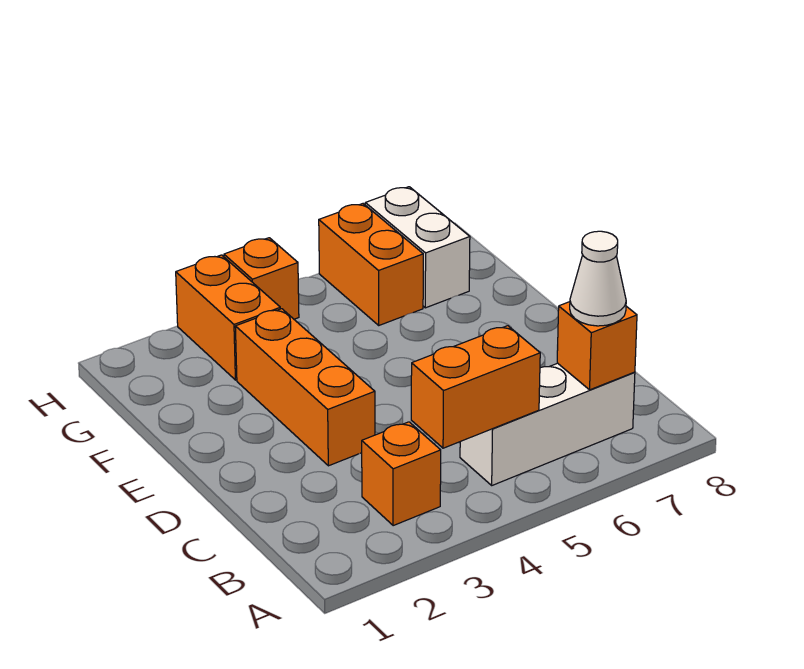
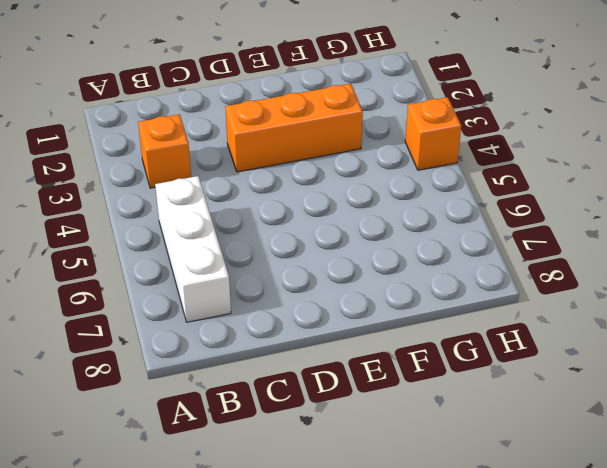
none -> orange 1x2 brick [176,255,280,380]
none -> orange 1x2 brick [319,204,423,325]

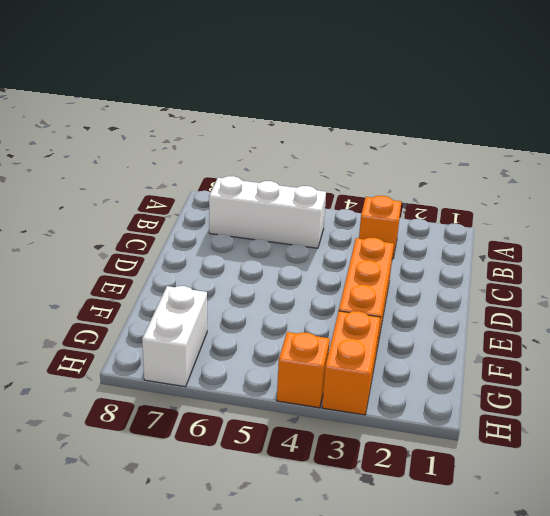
none -> orange 1x2 brick [319,204,423,325]
none -> orange 1x2 brick [411,326,540,448]

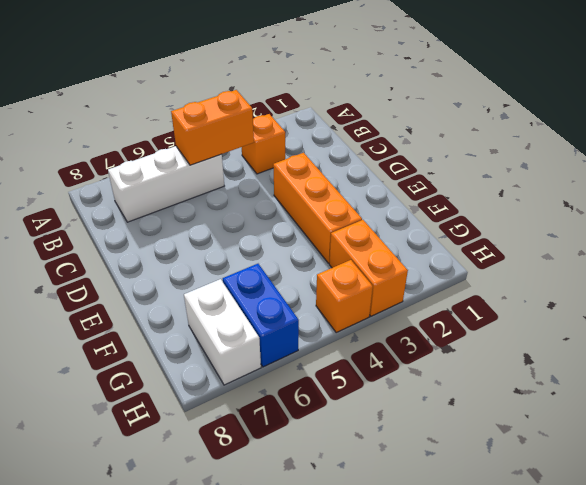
blue 1x2 brick [223,264,299,367] -> orange 1x2 brick [319,204,423,325]
none -> orange 1x1 brick [557,302,637,390]
none -> white 1x1 cone [570,231,626,326]

